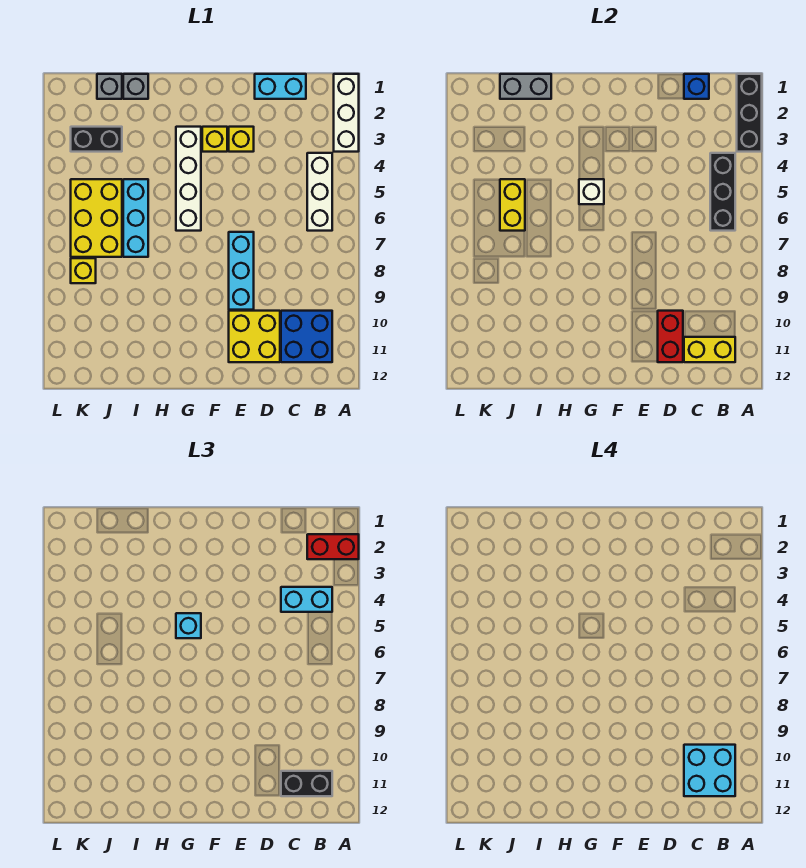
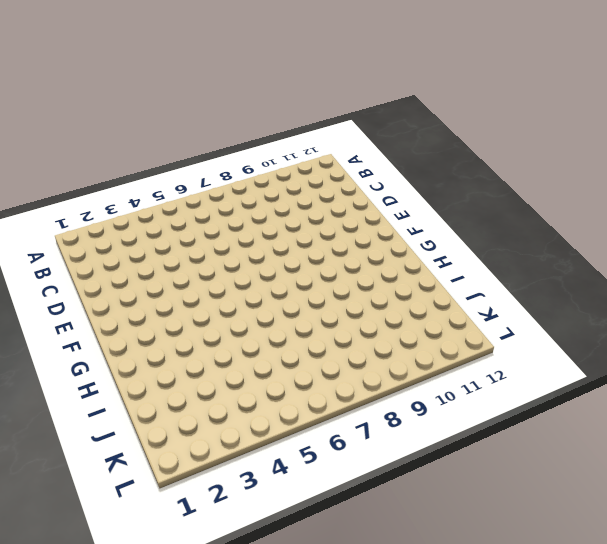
none -> white 1x3 brick [334,74,359,152]
none -> white 1x3 brick [307,153,332,231]
none -> blue 2x2 brick [281,311,332,362]

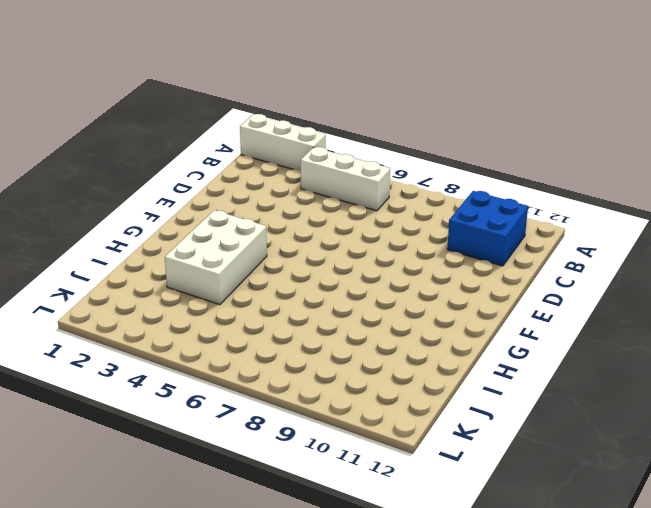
white 2x3 brick [165,210,267,305] -> white 1x4 brick [176,127,201,231]
none -> cyan 1x2 brick [255,74,306,99]
none -> yellow 2x2 brick [229,311,280,362]
none -> yellow 1x1 brick [229,127,254,152]

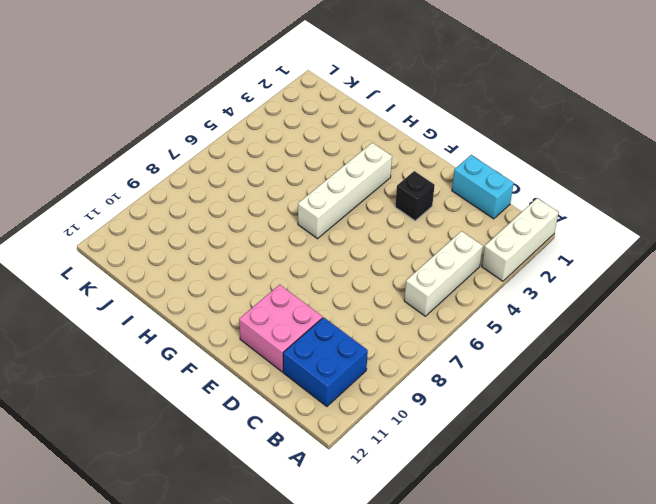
pink 2x2 brick [239,285,322,372] -> yellow 2x2 brick [229,311,280,362]
black 1x1 brick [395,171,435,221] -> yellow 1x1 brick [229,127,254,152]
none -> cyan 1x3 brick [229,232,254,310]
none -> yellow 1x1 brick [202,127,227,152]
none -> grey 1x1 brick [123,74,148,99]

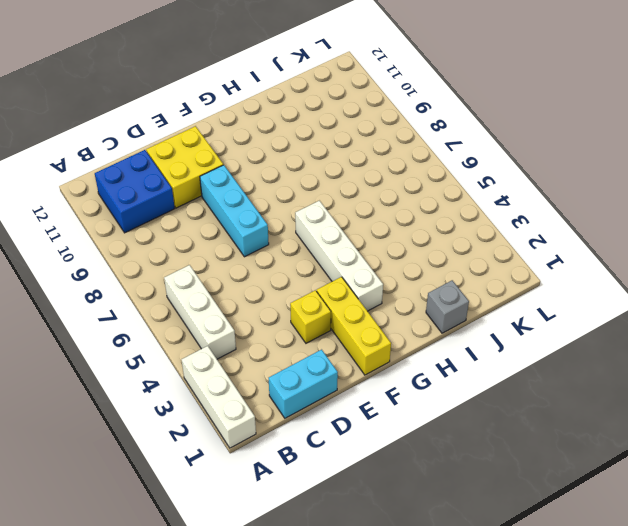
yellow 1x3 brick [317,277,391,375] -> yellow 1x1 brick [202,127,227,152]
none -> cyan 1x3 brick [123,179,148,257]
none -> grey 1x1 brick [97,74,122,99]
none -> black 1x2 brick [71,127,122,152]

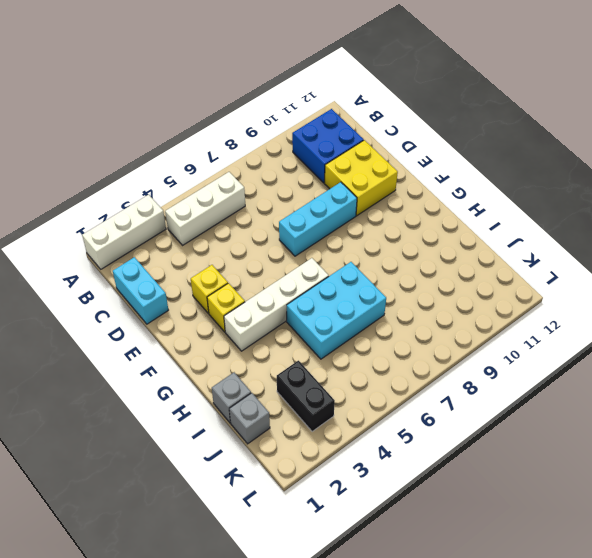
cyan 2x3 brick [287,262,386,359] -> cyan 1x3 brick [123,179,148,257]
none -> yellow 2x3 brick [71,179,122,257]
none -> yellow 1x1 brick [71,258,96,283]
none -> black 1x3 brick [737,74,762,152]

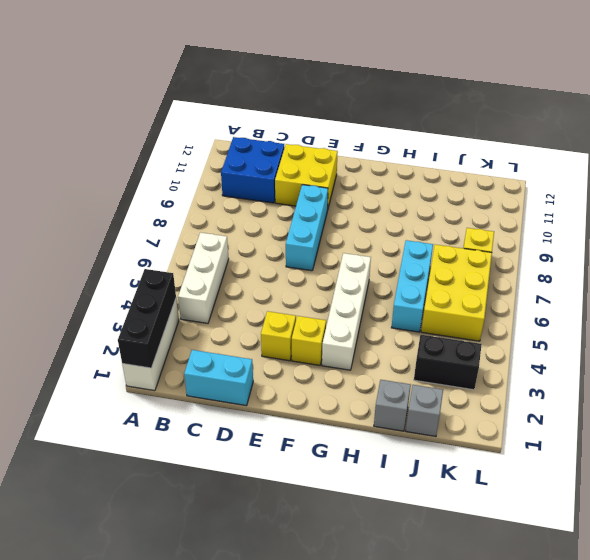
none -> black 1x3 brick [710,153,735,231]
none -> yellow 1x2 brick [684,337,735,362]
none -> blue 1x1 brick [684,74,709,99]

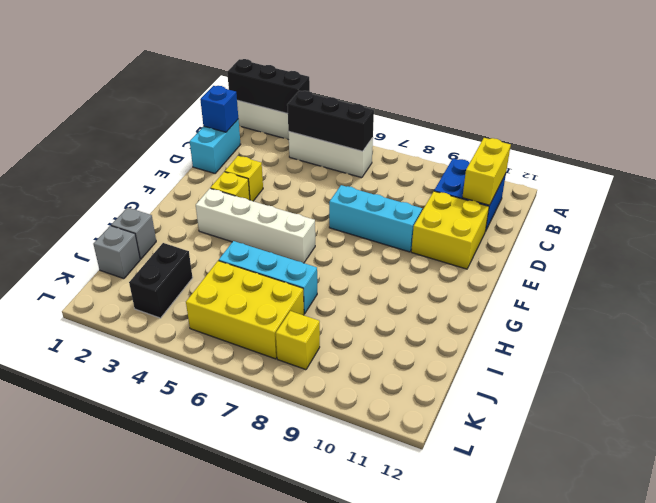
none -> red 1x2 brick [658,311,683,362]
none -> white 1x1 brick [579,179,604,204]
none -> grey 1x2 brick [500,74,551,99]

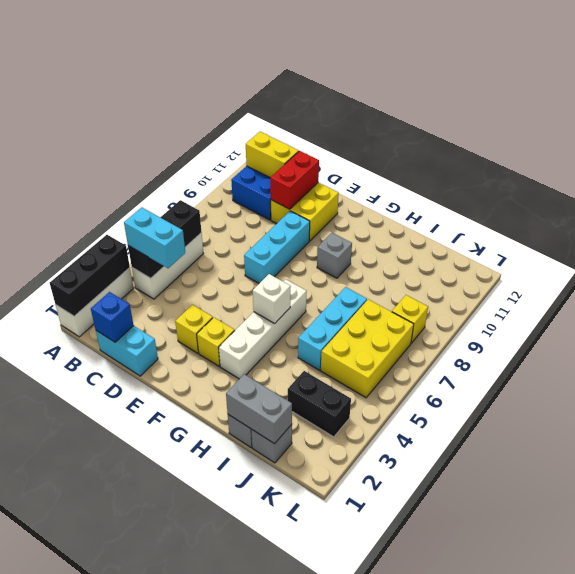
grey 1x1 brick [317,233,352,278] -> none
none -> yellow 1x2 brick [500,179,525,231]
none -> red 1x2 brick [307,534,359,559]
none -> black 1x2 brick [281,771,332,796]

